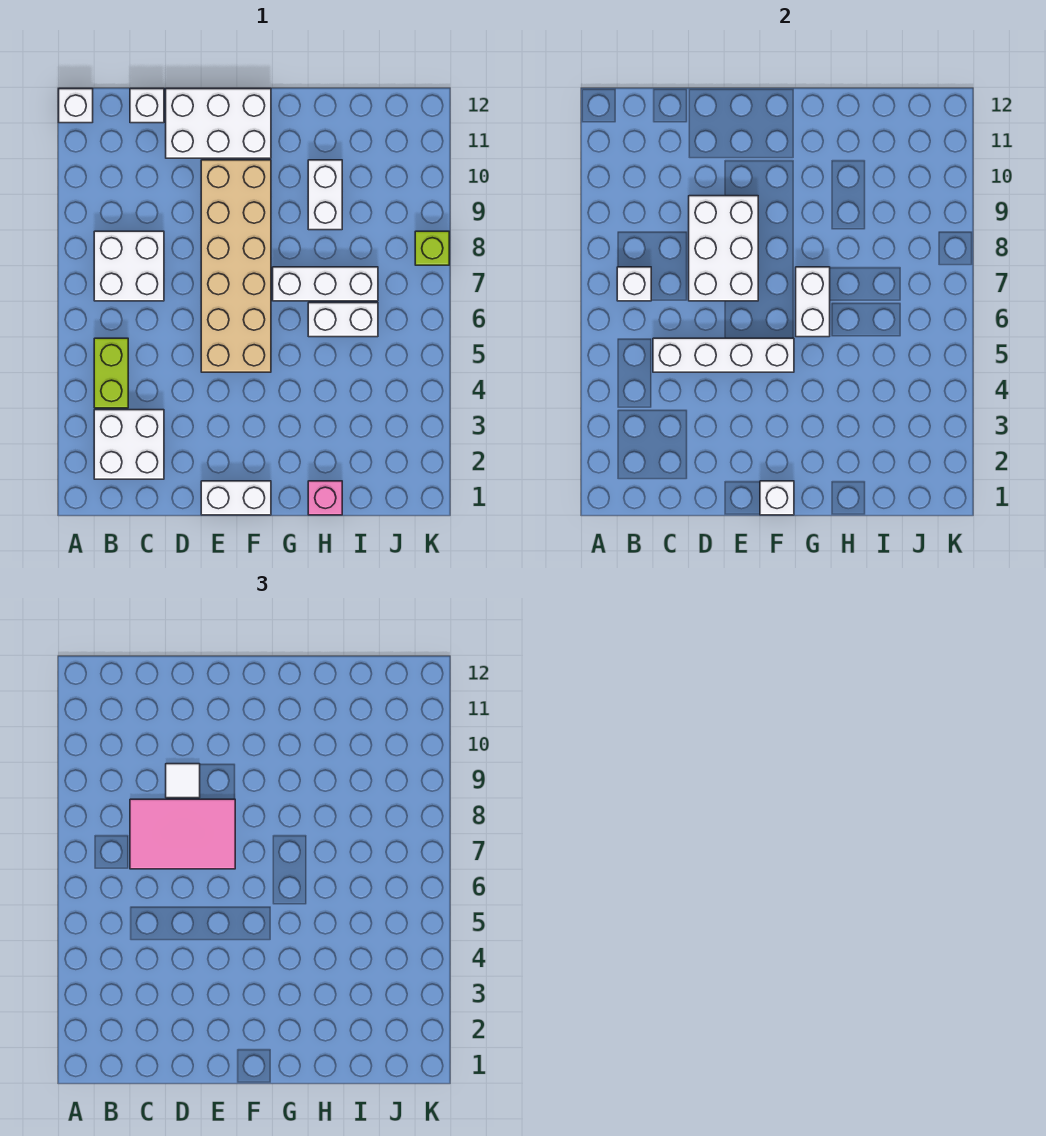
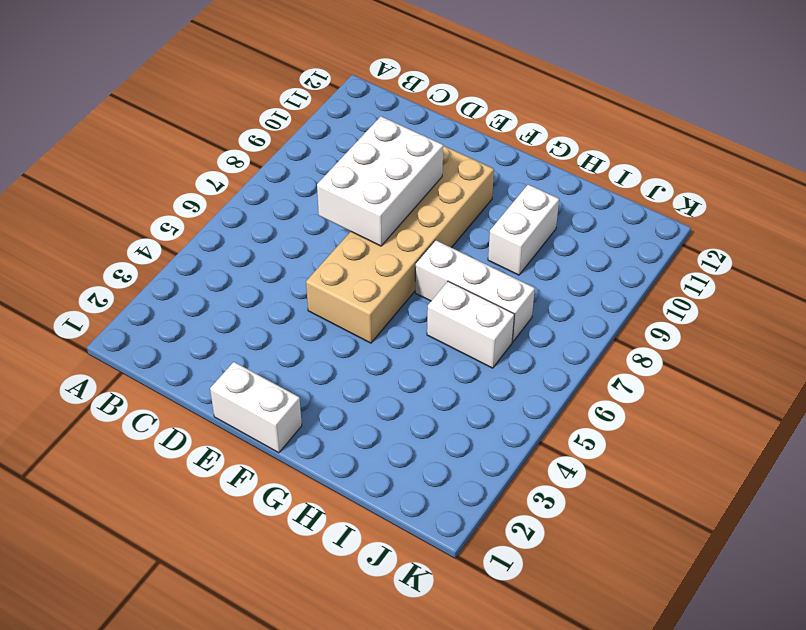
none -> white 1x1 brick [59,89,93,123]
none -> white 2x2 brick [94,410,164,479]
none -> lime 1x2 brick [94,338,128,408]

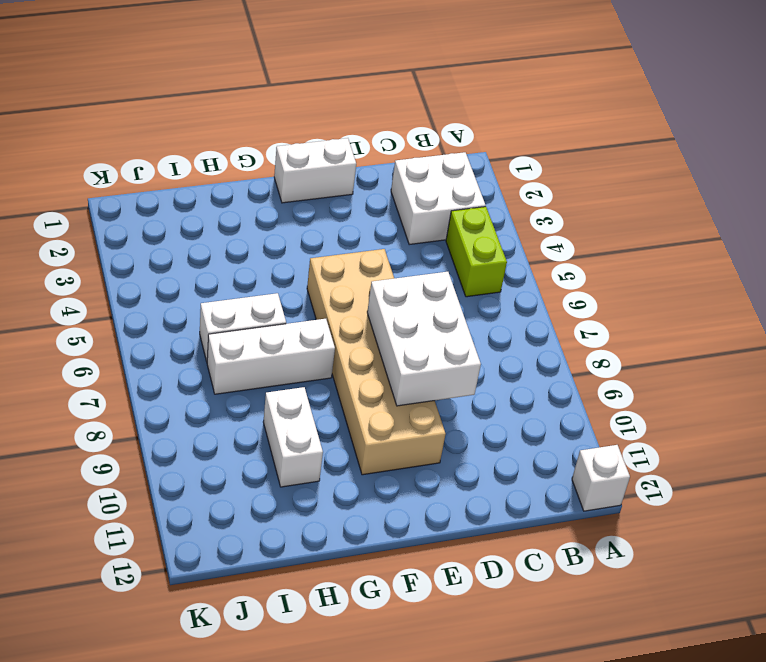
none -> white 2x2 brick [94,231,164,301]
none -> white 1x1 brick [130,89,164,123]
none -> white 2x3 brick [166,89,271,158]

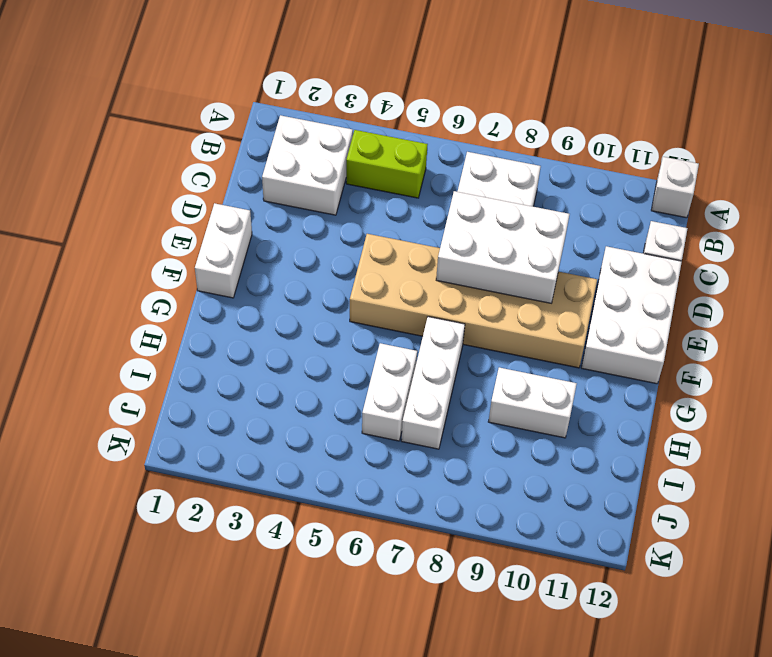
none -> pink 1x1 brick [308,481,342,515]
none -> lime 1x1 brick [415,231,449,265]
none -> white 1x1 brick [617,267,651,301]

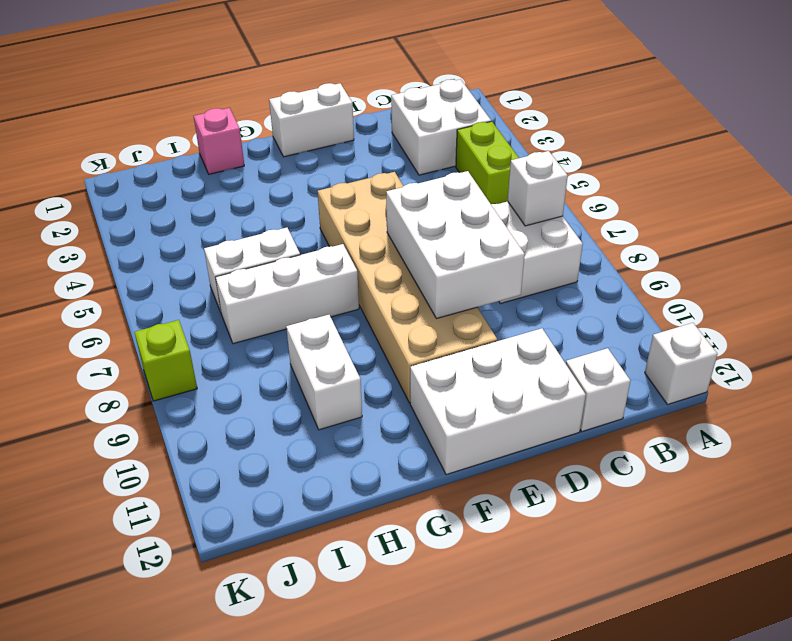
none -> white 1x4 brick [653,338,794,372]
none -> white 1x1 brick [760,481,794,515]
none -> white 1x2 brick [796,267,830,337]

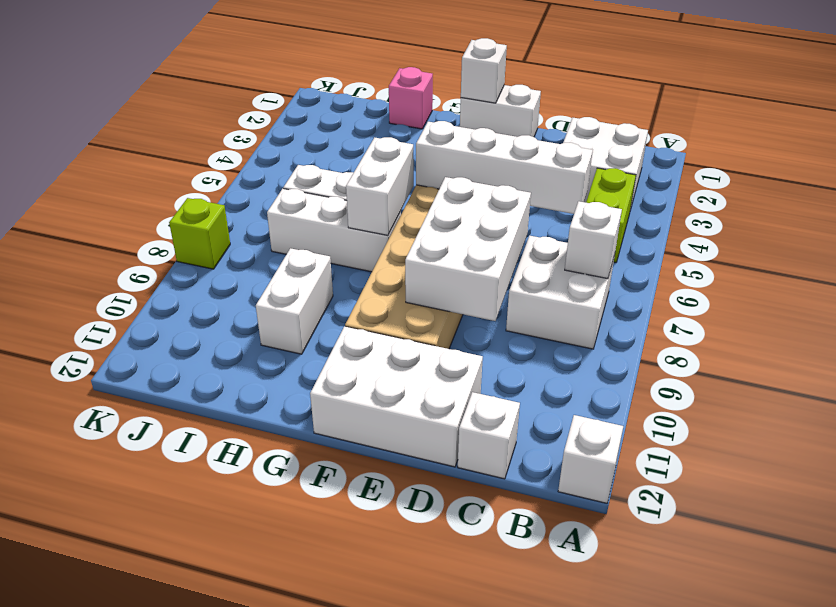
none -> pink 2x3 tile [130,799,235,869]
none -> white 1x1 tile [166,764,200,798]

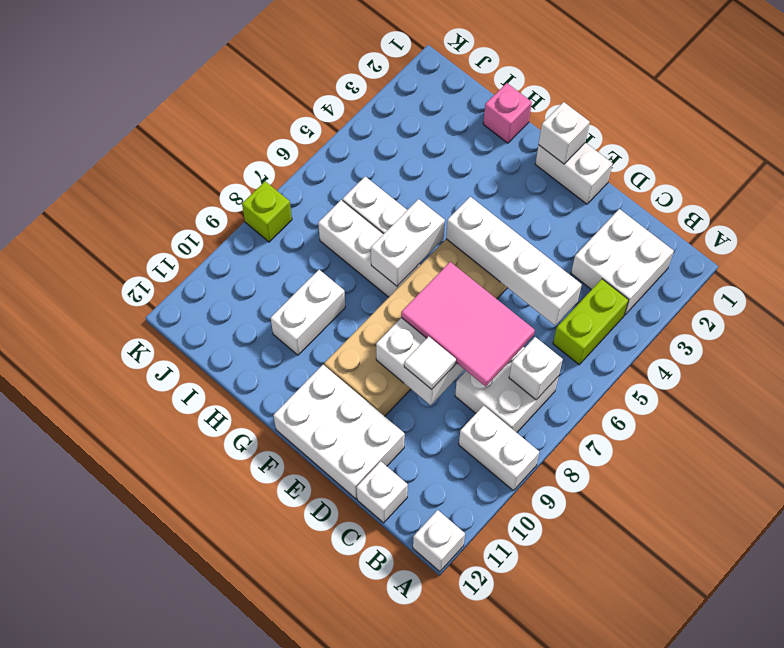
white 1x2 brick [459,406,539,491] -> none

